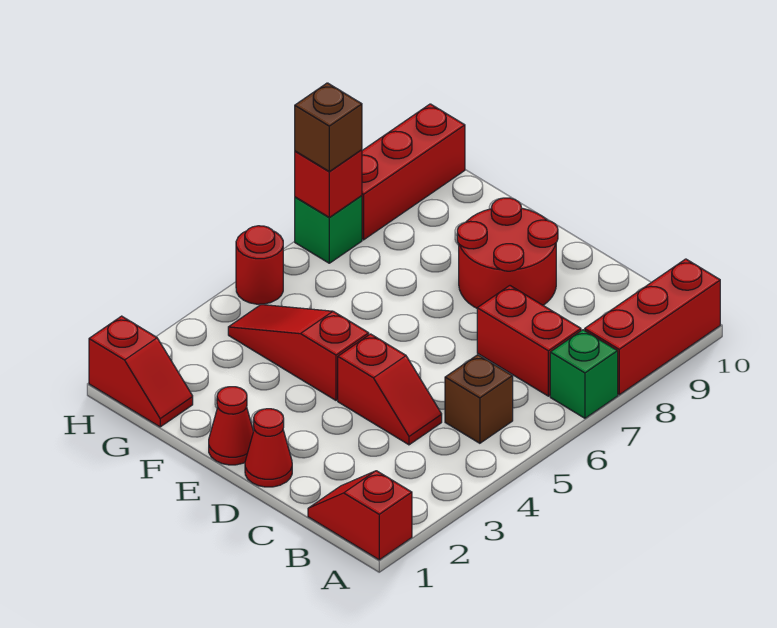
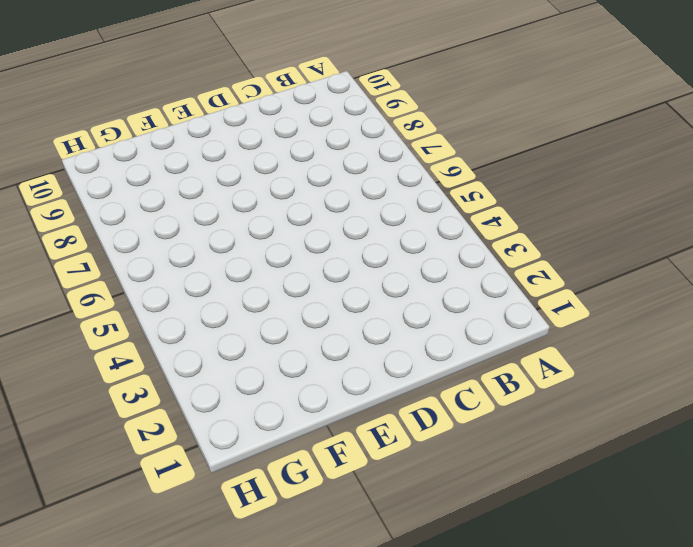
none -> red 1x2 slope [308,471,412,560]
none -> green 1x1 brick [550,330,618,418]
none -> red 1x3 brick [585,259,720,395]

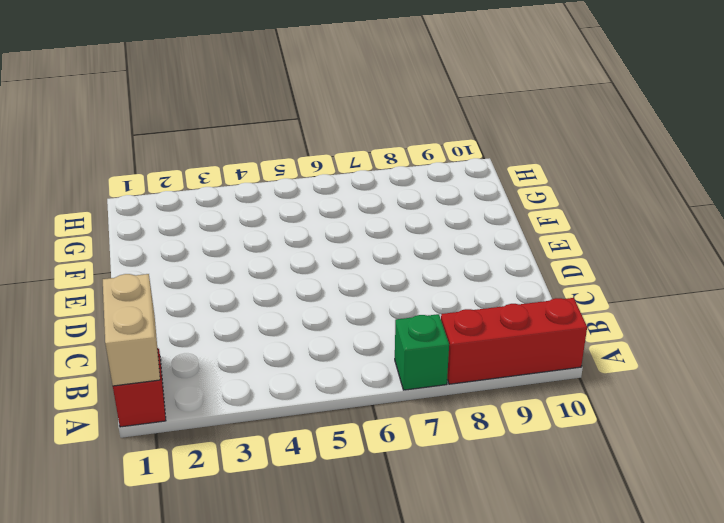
tan 1x2 brick [103,274,160,386] -> none
none -> brown 1x1 brick [445,355,513,443]
none -> red 1x2 brick [477,286,581,396]
none -> red 1x2 slope [338,334,442,445]

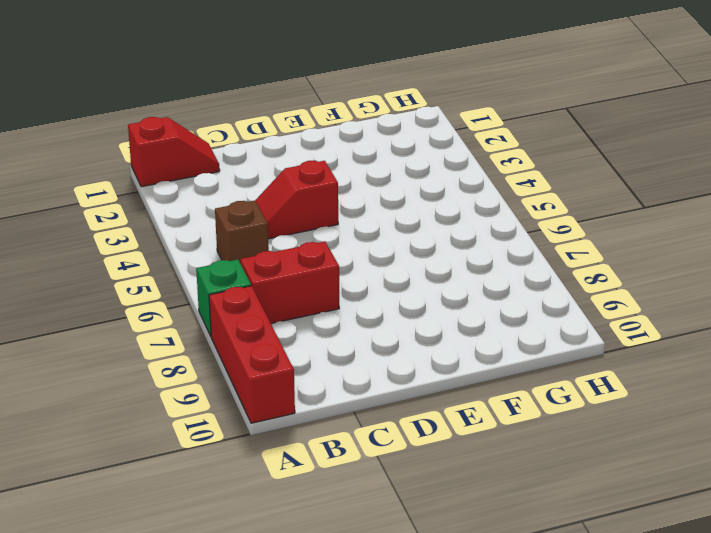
none -> red 1x1 cone [245,409,292,487]
none -> red 2x2 round brick [457,198,558,308]
none -> red 1x1 cone [209,387,253,465]

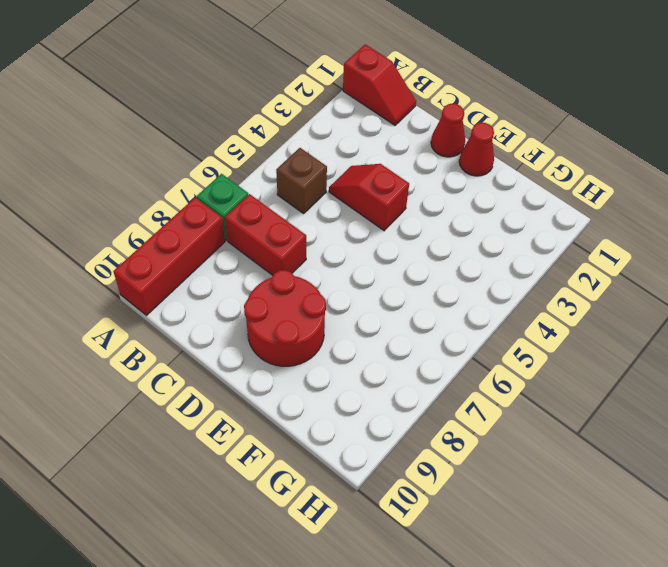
none -> red 1x3 slope [228,305,369,400]
none -> red 1x2 slope [89,316,193,427]
none -> red 1x1 round brick [236,226,283,304]

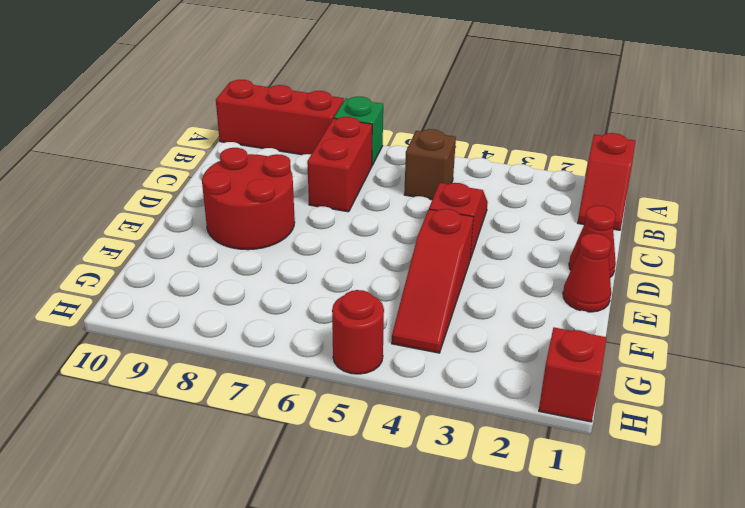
none -> green 1x1 brick [295,196,362,263]
none -> red 1x3 brick [362,104,465,240]
none -> red 1x1 brick [295,150,362,218]

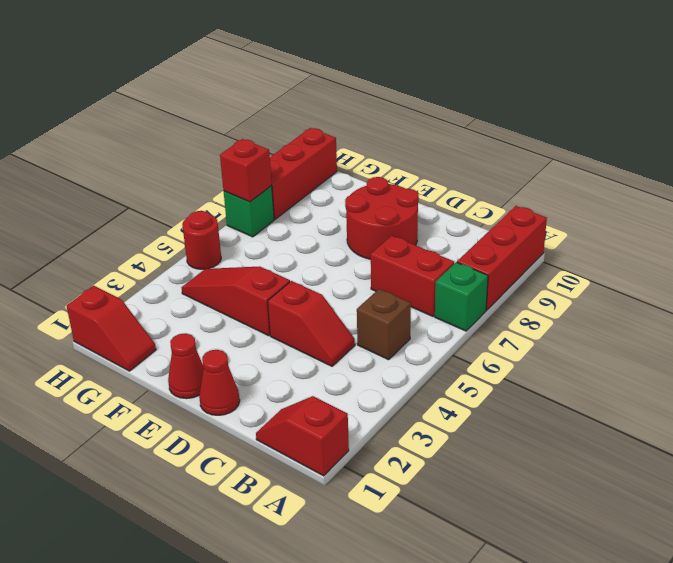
none -> brown 1x1 brick [295,83,362,171]

